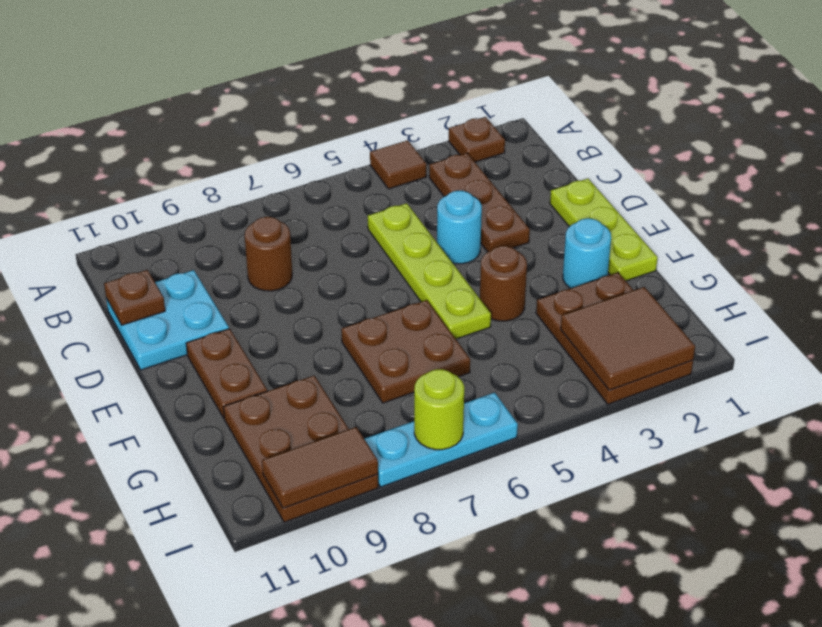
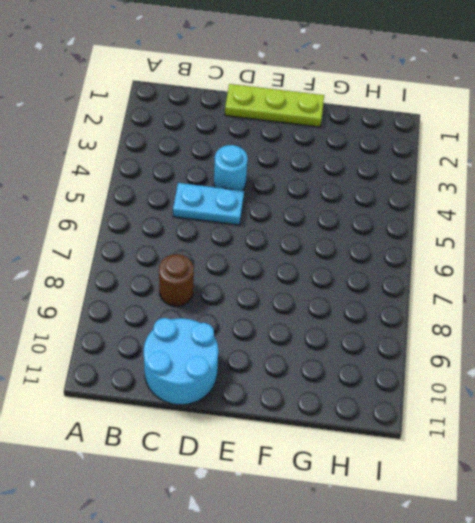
cyan 1x2 plate [173,183,244,225] -> lime 1x4 plate [368,203,491,339]
cyan 2x2 round brick [144,318,218,405] -> cyan 2x2 plate [106,270,229,370]
none -> brown 1x1 plate [449,117,505,162]
none -> brown 1x1 tile [370,140,426,189]
none -> brown 1x3 plate [429,153,530,252]

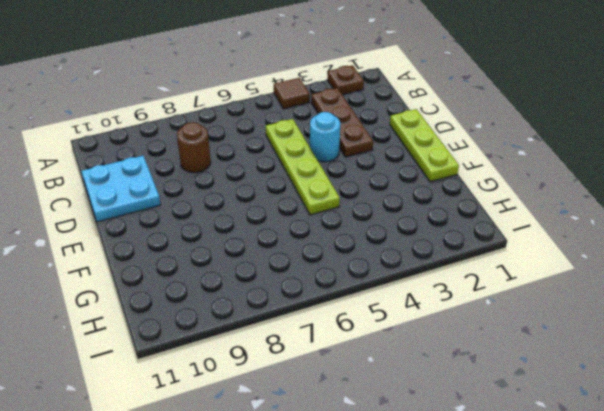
none -> brown 1x2 plate [186,329,267,418]
none -> cyan 1x1 round brick [563,218,611,288]
none -> brown 1x1 round brick [480,246,527,321]

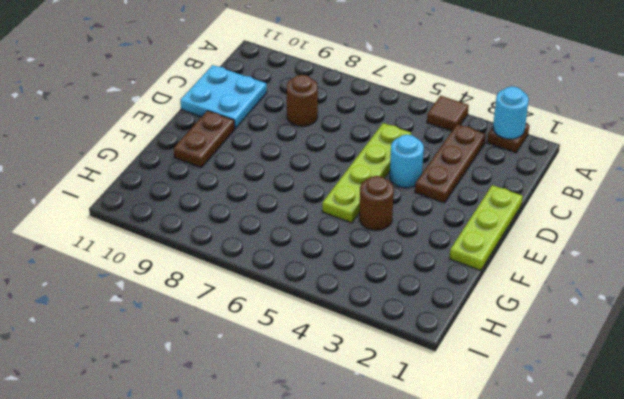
cyan 1x1 round brick [493,86,529,139] -> cyan 1x1 round brick moved to [563,218,611,288]
none -> brown 2x2 plate [341,300,470,403]
none -> brown 2x3 plate [536,272,693,404]
none -> brown 2x3 plate [223,376,378,522]

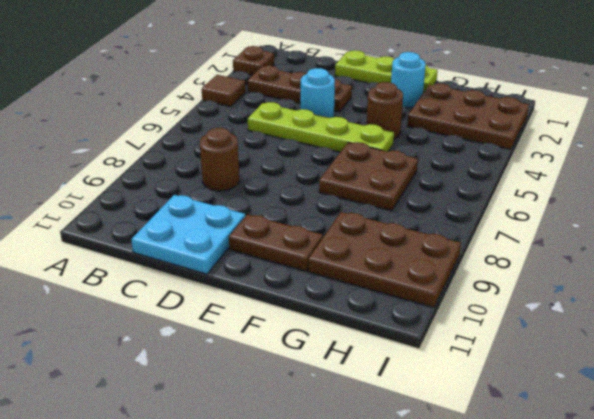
none -> cyan 1x3 plate [365,393,518,487]
none -> brown 1x1 plate [104,270,165,325]
none -> brown 2x2 tile [561,287,695,390]

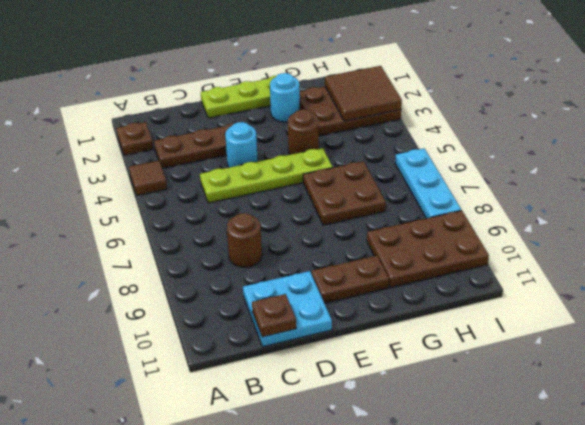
none -> lime 1x1 round brick [414,369,464,450]
none -> brown 1x2 tile [262,427,378,508]

